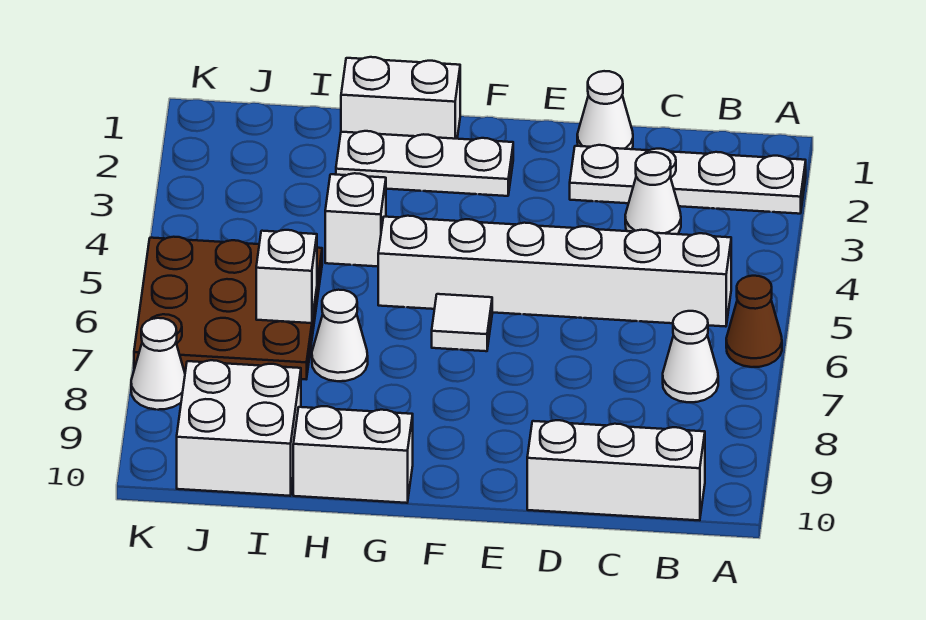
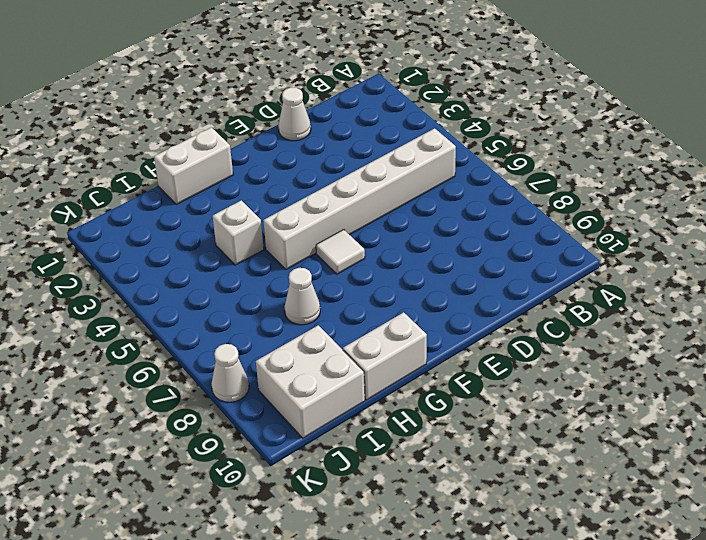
none -> white 1x4 plate [570,145,806,214]
none -> brown 1x1 cone [726,276,782,367]
none -> white 1x1 cone [663,311,718,402]

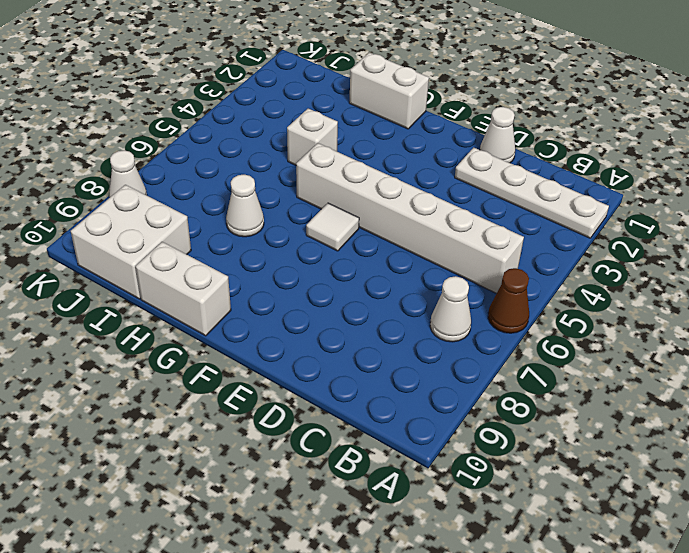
none -> white 1x3 brick [527,420,705,520]
none -> white 1x1 cone [625,152,681,234]
none -> white 1x3 plate [336,131,513,196]

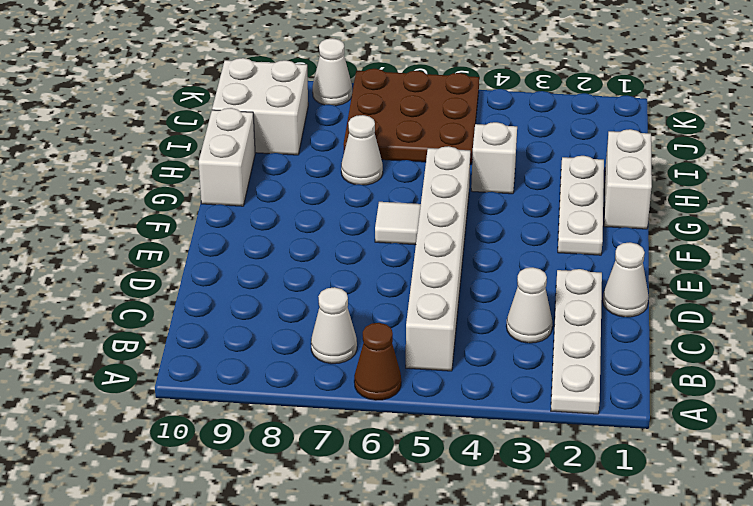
none -> white 1x3 brick [527,420,705,520]
none -> white 1x1 brick [256,230,317,323]

